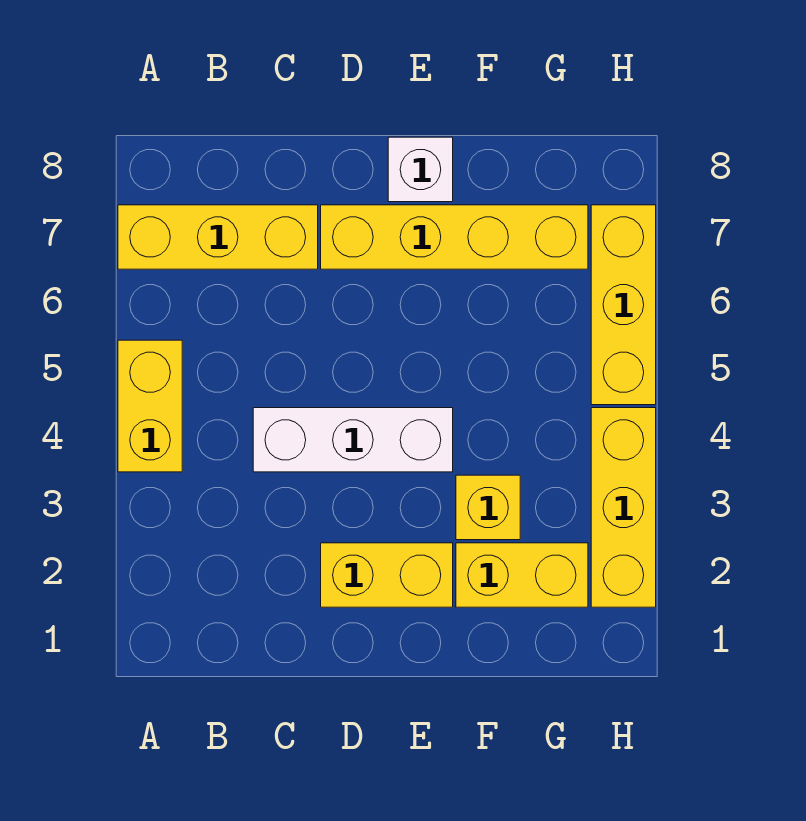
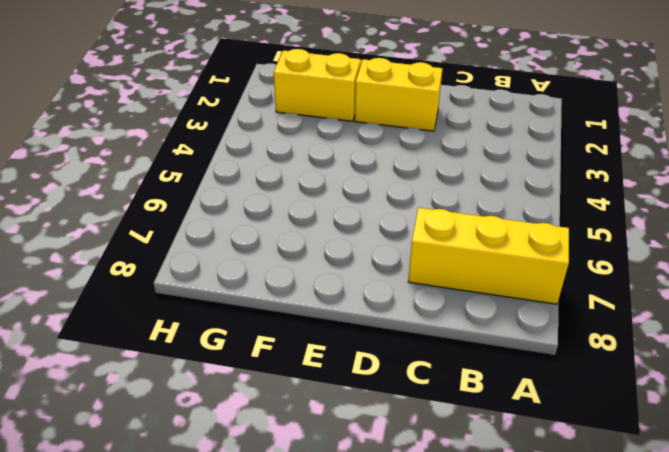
none -> yellow 1x2 brick [118,340,182,472]
none -> white 1x3 brick [253,408,453,472]

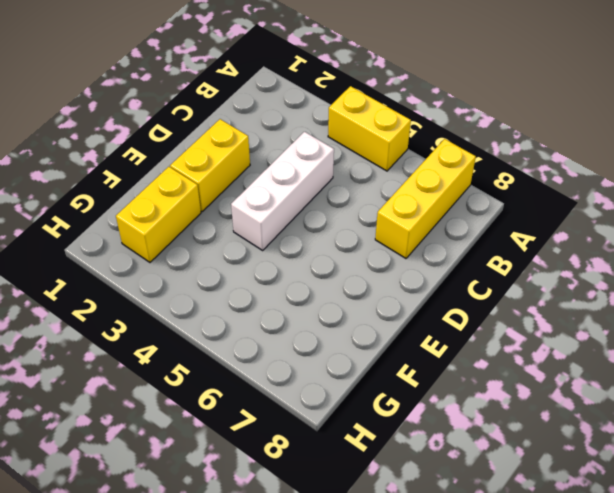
none -> yellow 1x4 brick [321,205,588,269]
none -> white 1x1 brick [388,137,453,202]

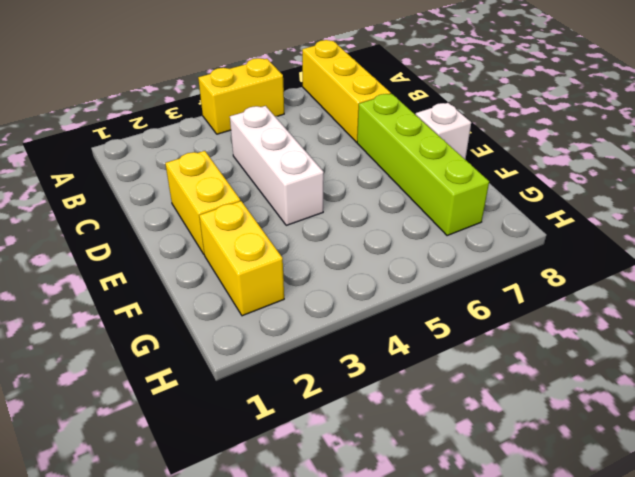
lime 1x4 brick [357,94,489,236] -> yellow 1x4 brick [321,205,588,269]
none -> yellow 1x1 brick [456,475,520,540]
none -> yellow 1x3 brick [591,408,656,607]

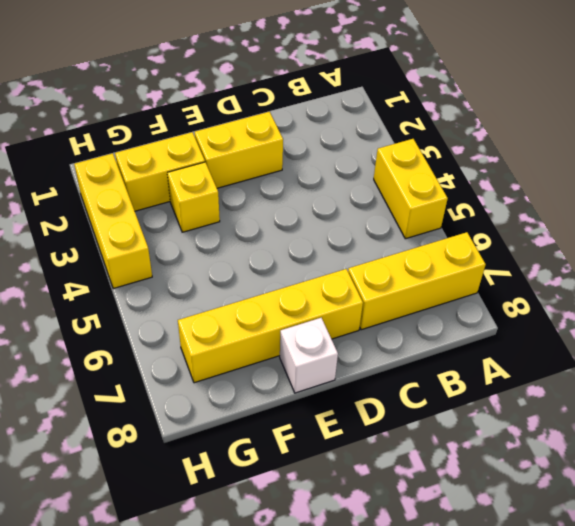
none -> white 1x3 brick [253,408,453,472]
none -> yellow 1x3 brick [591,205,656,405]

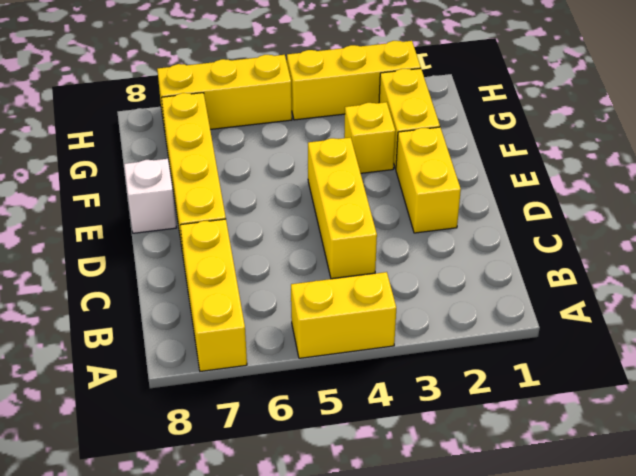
yellow 1x3 brick [308,137,377,279] -> white 1x3 brick [253,408,453,472]

